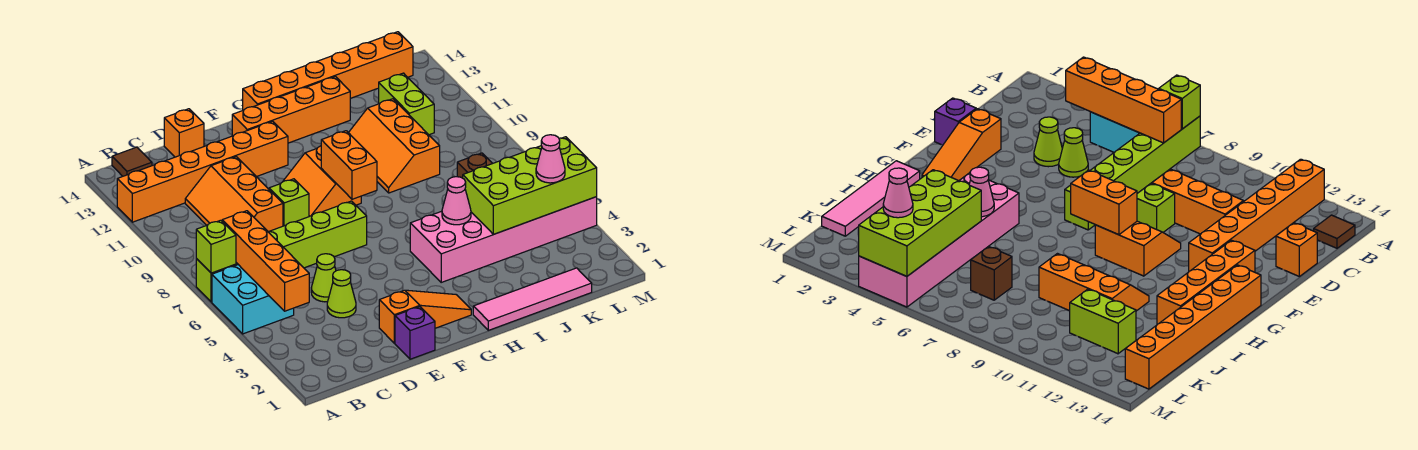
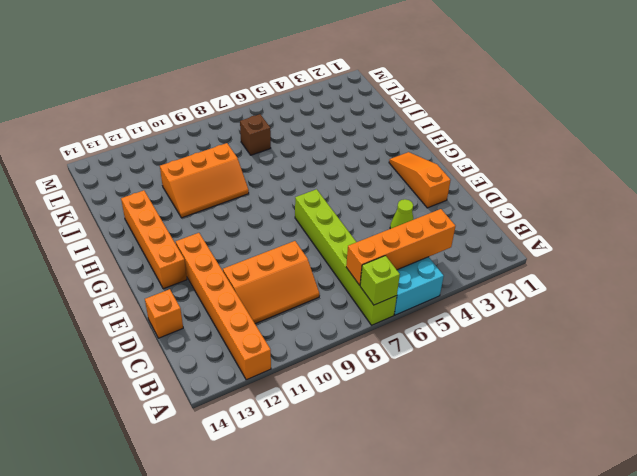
none -> brown 1x1 tile [112,147,152,176]
none -> lime 1x1 cone [311,254,336,302]
none -> purple 1x1 brick [395,307,435,359]

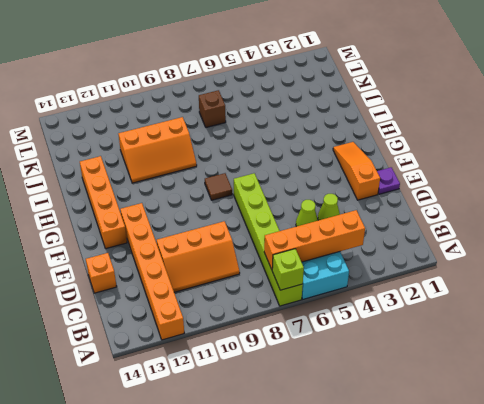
purple 1x1 plate [377,167,400,194] -> purple 1x1 brick [395,307,435,359]
brown 1x1 tile [205,173,232,200] -> brown 1x1 tile moved to [112,147,152,176]
none -> lime 1x1 brick [269,179,309,226]
none -> orange 2x2 slope [283,146,361,217]
none -> orange 1x6 brick [243,32,413,110]

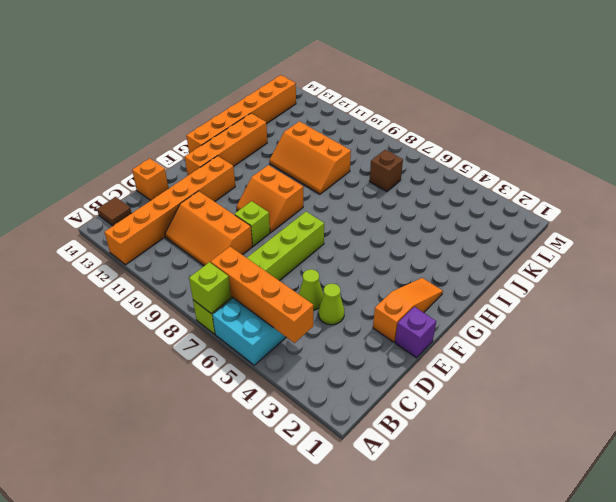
none -> pink 1x4 tile [473,268,592,330]
none -> pink 2x6 brick [410,197,597,282]
none -> lime 1x2 brick [379,73,434,135]

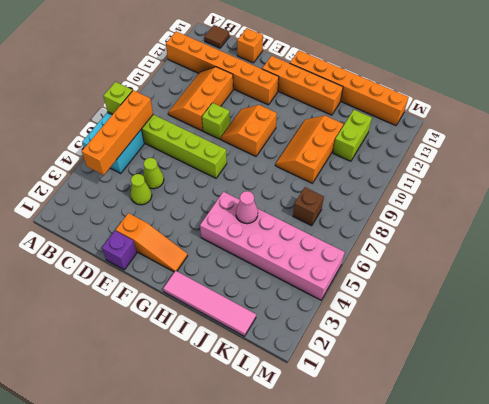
none -> orange 1x2 brick [321,131,377,199]
none -> lime 2x4 brick [463,137,597,234]
none -> pink 1x1 cone [536,135,565,183]

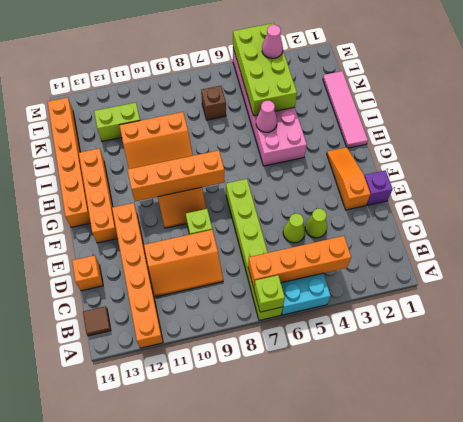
orange 1x4 brick [128,150,225,201] -> orange 1x2 brick [321,131,377,199]

